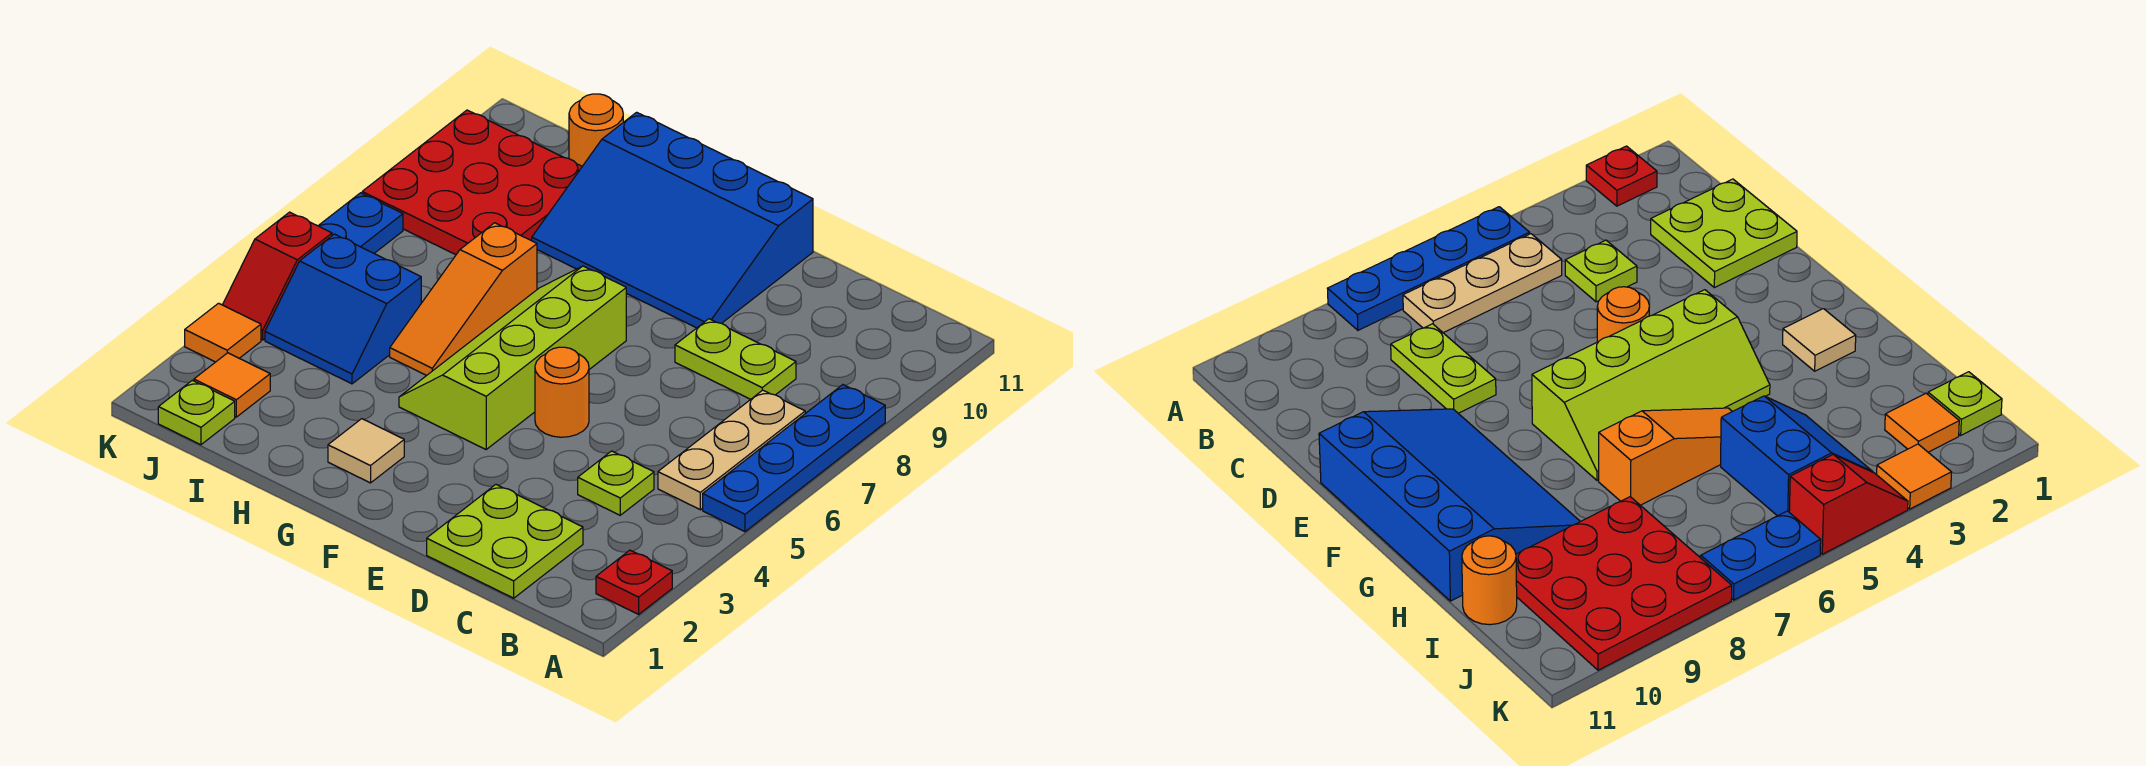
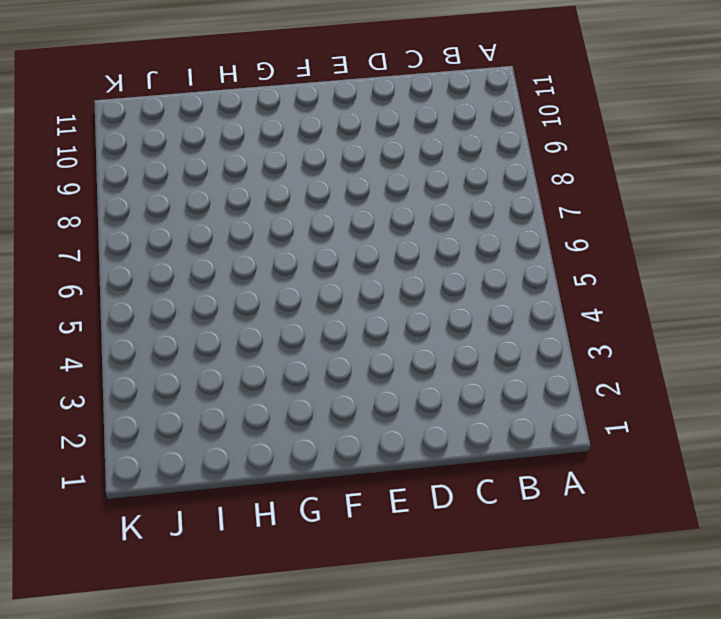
none -> red 1x1 plate [596,550,672,614]
none -> blue 1x4 plate [703,385,885,532]
none -> tan 1x3 plate [658,390,805,510]

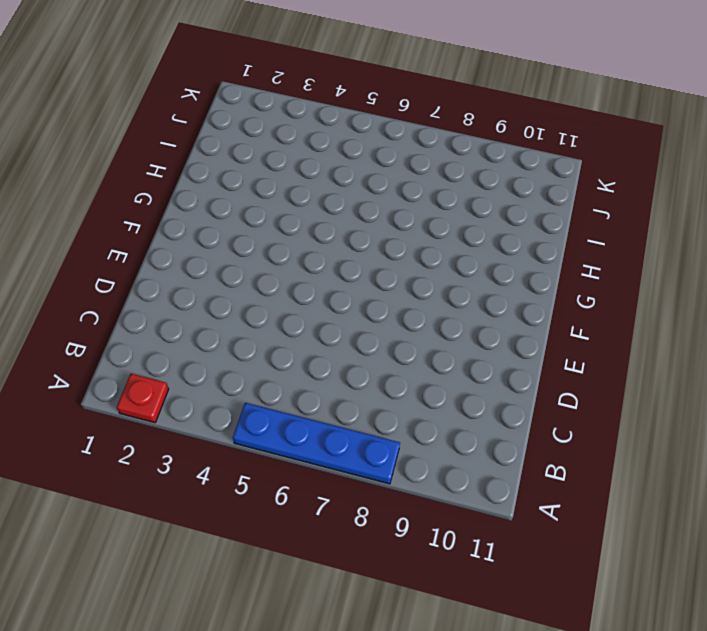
none -> tan 1x3 plate [658,390,805,510]
none -> lime 2x2 plate [427,485,583,598]
none -> lime 1x1 plate [578,451,654,515]

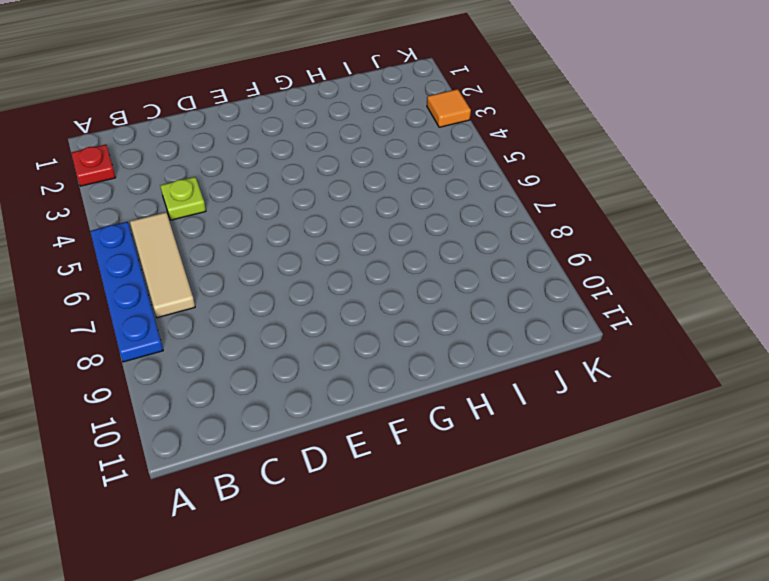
tan 1x3 tile [130,212,195,318] -> tan 1x3 plate [658,390,805,510]
none -> lime 2x2 plate [427,485,583,598]
none -> lime 1x2 plate [675,319,796,399]
none -> orange 1x1 round brick [535,347,589,437]

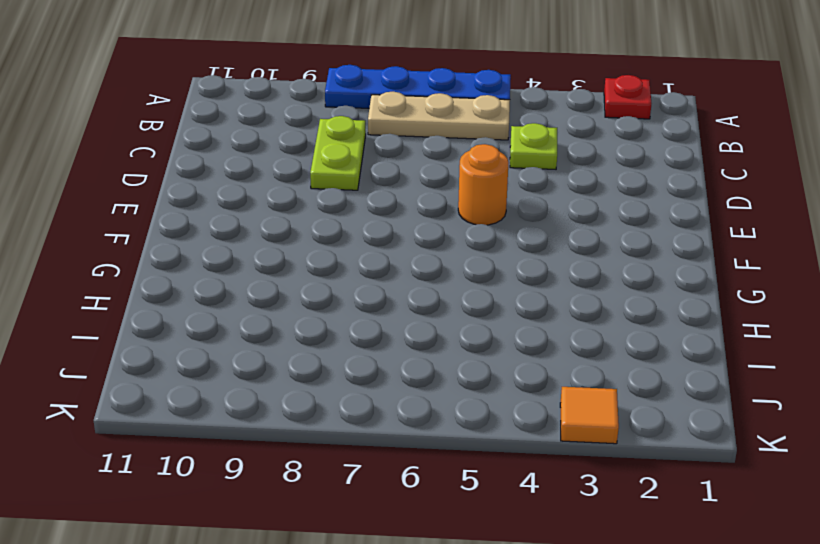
none -> lime 2x2 plate [427,485,583,598]
none -> blue 3x4 slope [532,112,813,328]
none -> lime 2x4 slope [399,266,626,449]

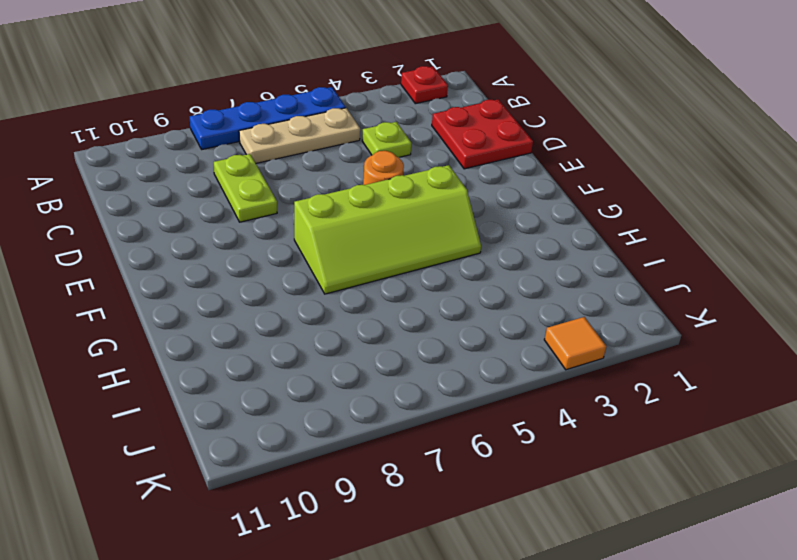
red 2x2 plate [432,99,533,169] -> lime 2x2 plate [427,485,583,598]
none -> blue 3x4 slope [532,112,813,328]
none -> tan 1x1 tile [328,419,404,483]
none -> orange 1x3 slope [390,223,537,375]

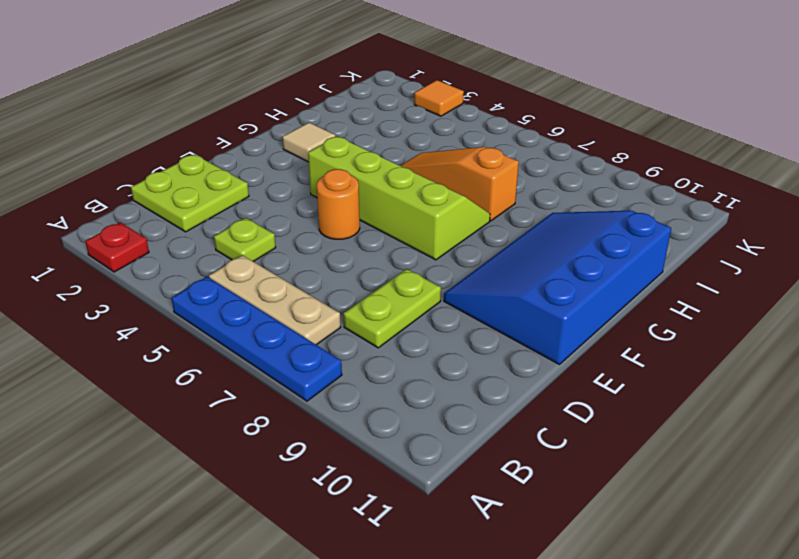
none -> blue 2x2 slope [265,234,421,384]
none -> red 3x3 plate [362,110,582,255]
none -> orange 1x1 round brick [569,94,623,166]

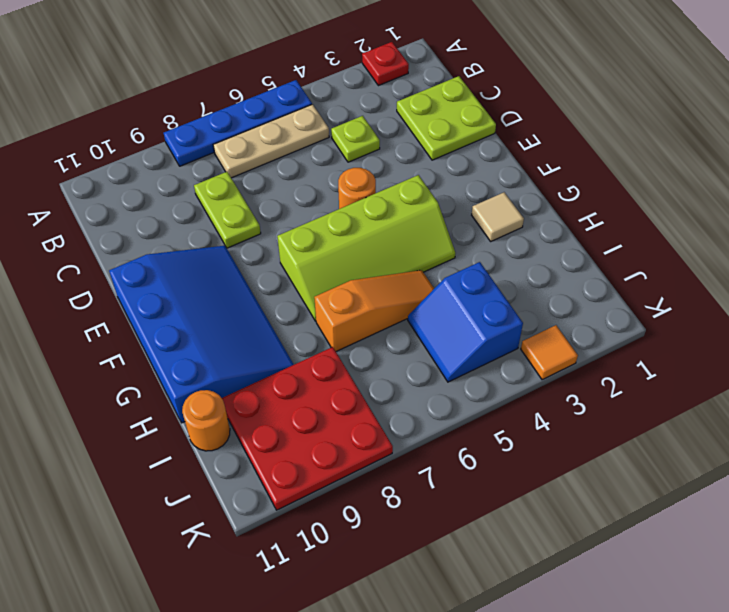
blue 2x2 slope [408,262,523,382] -> blue 2x2 slope turned to [265,234,421,384]
none -> lime 1x1 plate [158,380,235,445]
none -> orange 1x1 tile [194,353,270,417]
none -> red 1x2 slope [223,212,332,340]

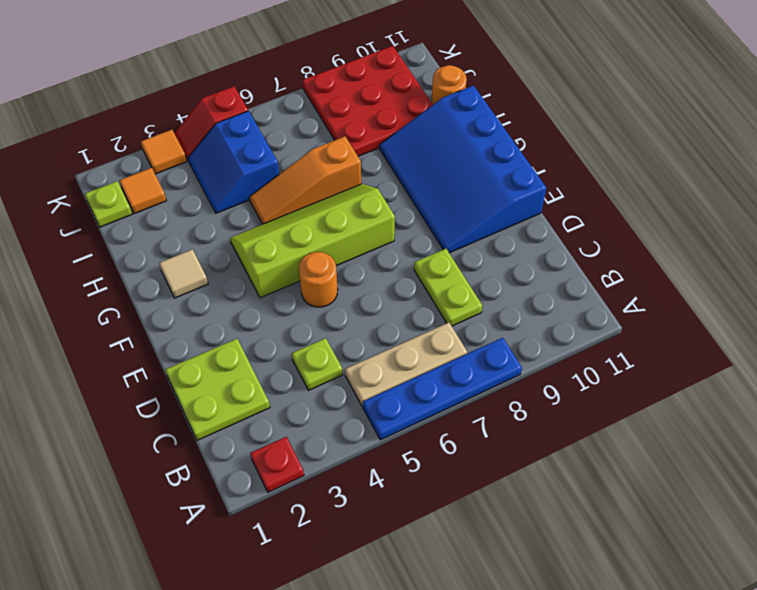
none -> blue 1x2 plate [318,193,403,253]

